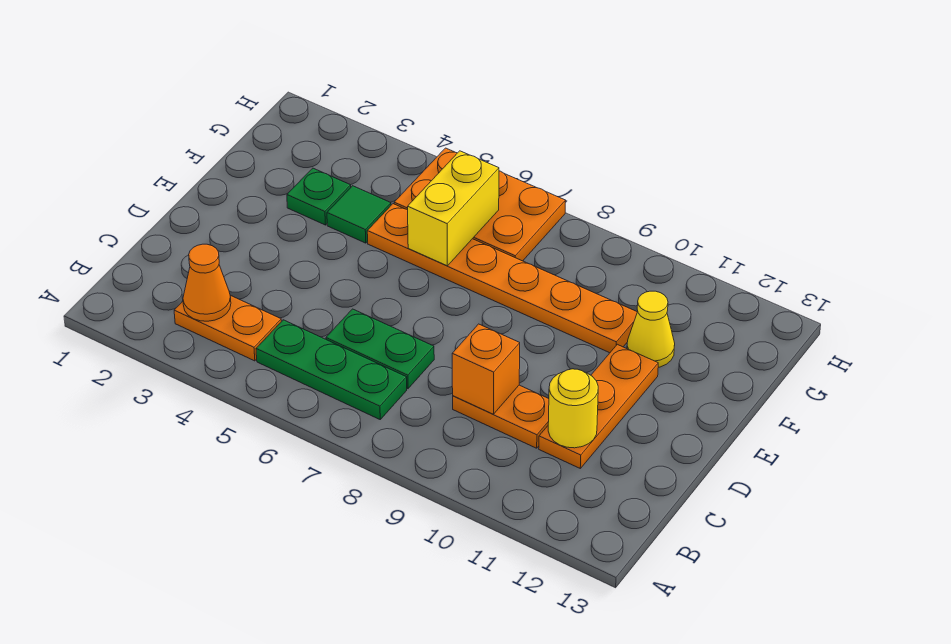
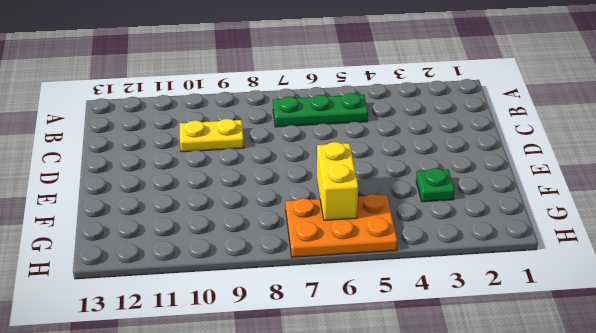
yellow 1x2 plate [180,119,244,152] -> orange 1x2 plate [453,385,549,448]
none -> orange 1x2 plate [174,296,281,361]
none -> green 1x2 plate [326,309,434,389]
none -> orange 1x3 plate [539,344,658,468]

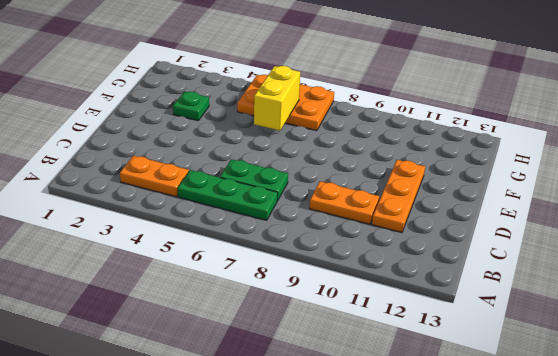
none -> green 1x1 tile [327,186,391,243]
none -> orange 1x6 plate [367,204,637,353]
none -> yellow 1x1 cone [627,291,675,367]

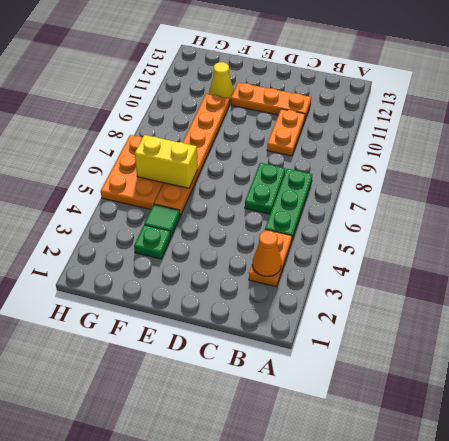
none -> orange 1x1 brick [452,324,520,414]
none -> yellow 1x1 round brick [548,369,598,448]

